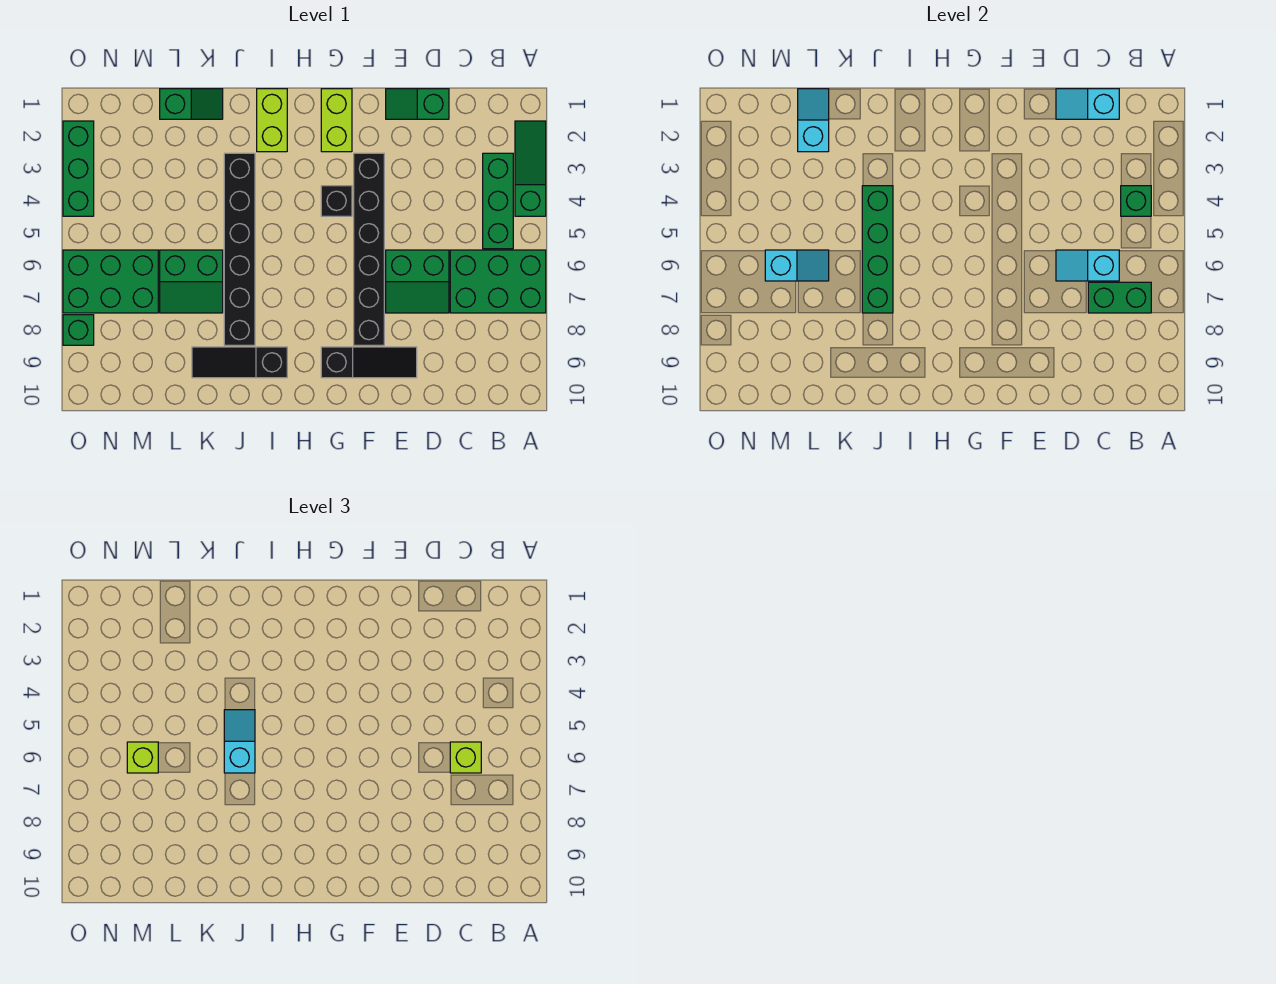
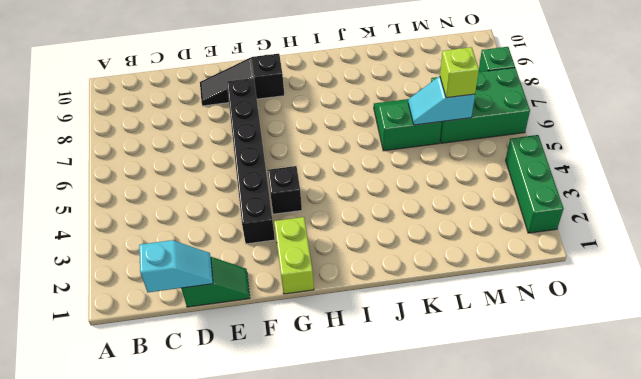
none -> green 1x3 slope [515,121,546,216]
none -> green 2x3 brick [450,250,546,313]
none -> green 1x3 brick [483,153,513,249]

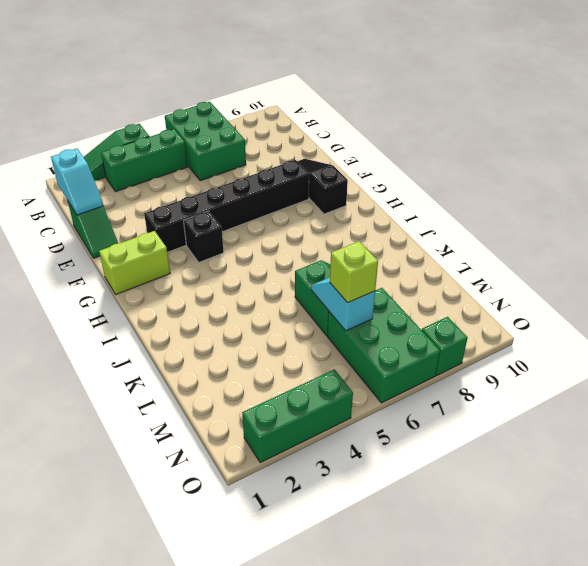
none -> green 2x2 slope [386,250,449,313]
none -> lime 1x2 brick [257,89,287,152]
none -> black 1x3 slope [192,347,287,378]

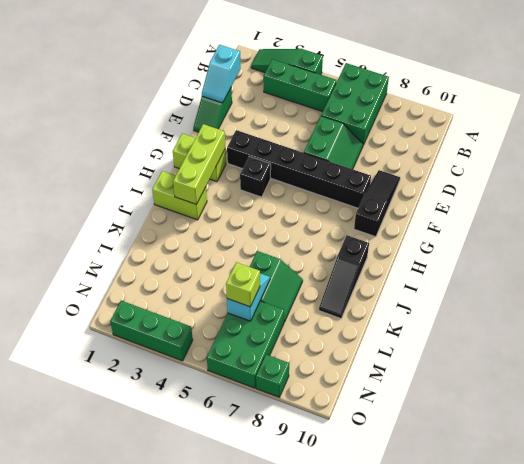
lime 1x3 brick [173,124,225,205] -> none
none -> black 1x6 brick [224,153,255,345]
none -> green 1x2 slope [160,89,223,119]
none -> green 1x1 brick [1121,186,1151,216]

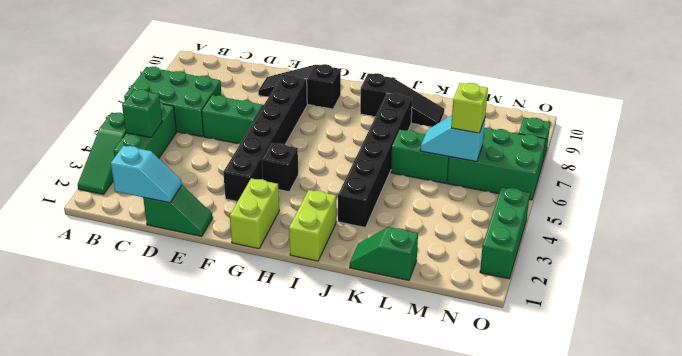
none -> green 1x2 brick [1088,282,1151,313]
none -> cyan 1x2 slope [1056,250,1119,281]
none -> green 1x4 brick [862,186,893,313]

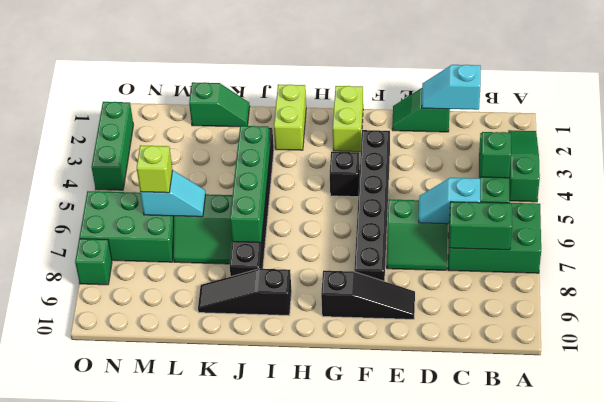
none -> cyan 1x2 slope [798,89,829,152]
none -> lime 1x1 brick [450,742,481,773]
none -> cyan 1x2 slope [224,710,255,773]

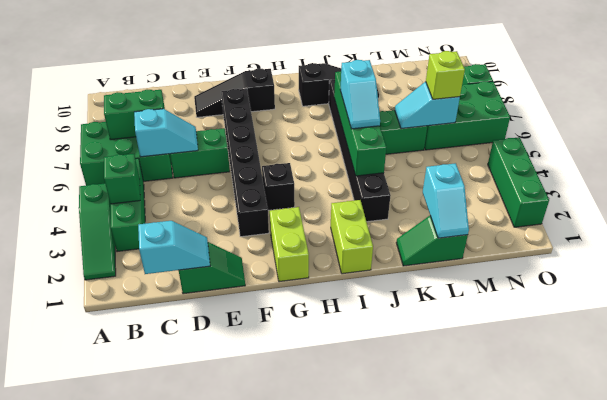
none -> lime 1x1 brick [450,742,481,773]

